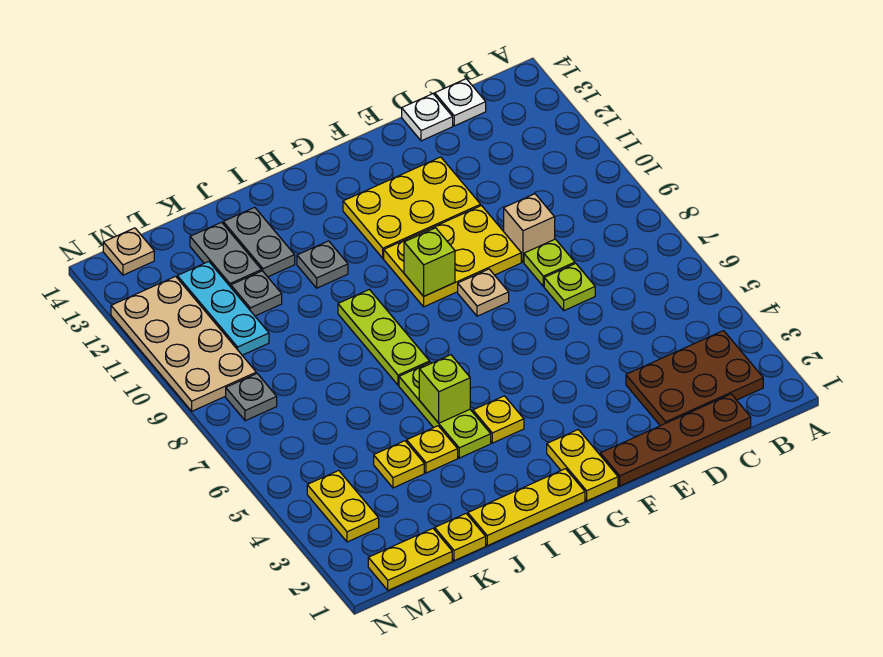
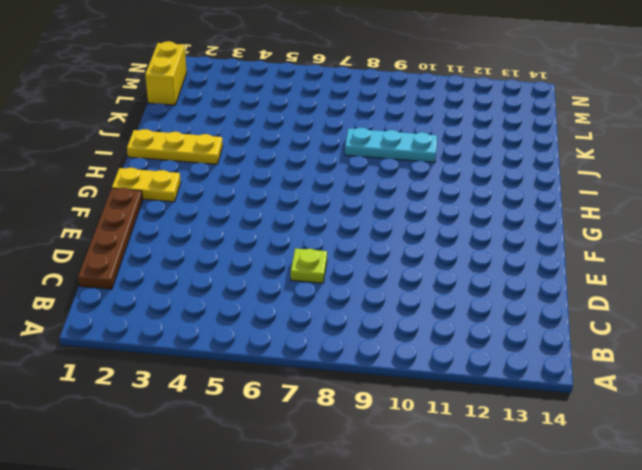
yellow 1x3 plate [127,129,223,164] -> yellow 1x3 plate turned to [468,469,585,546]
cyan 1x3 plate [345,128,437,162] -> cyan 1x3 plate moved to [177,262,269,355]
yellow 1x2 brick [145,41,187,105] -> yellow 1x2 plate [368,528,452,590]
none -> brown 2x3 plate [626,331,763,426]
none -> white 1x1 plate [435,79,486,126]
none -> lime 1x1 plate [524,239,575,286]
none -> tan 1x1 brick [504,194,555,262]

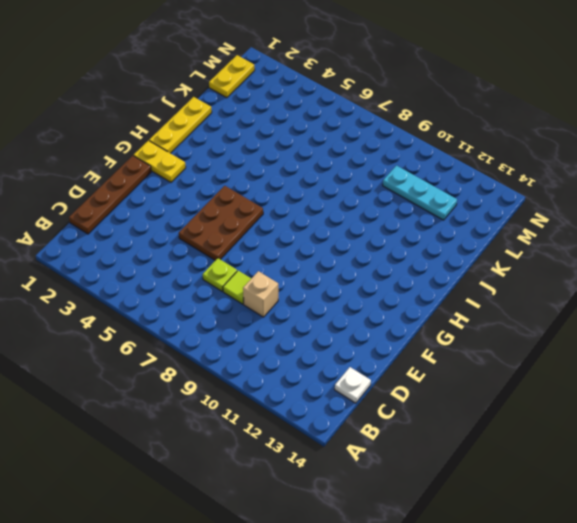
lime 1x1 tile [223,271,251,304] -> lime 1x1 plate [524,239,575,286]
brown 2x3 plate [179,186,263,260] -> brown 2x3 plate moved to [626,331,763,426]
none -> white 1x1 plate [402,94,453,141]
none -> yellow 2x3 plate [384,206,521,307]
none -> yellow 2x3 plate [343,157,481,258]
none -> tan 1x1 plate [458,269,509,316]

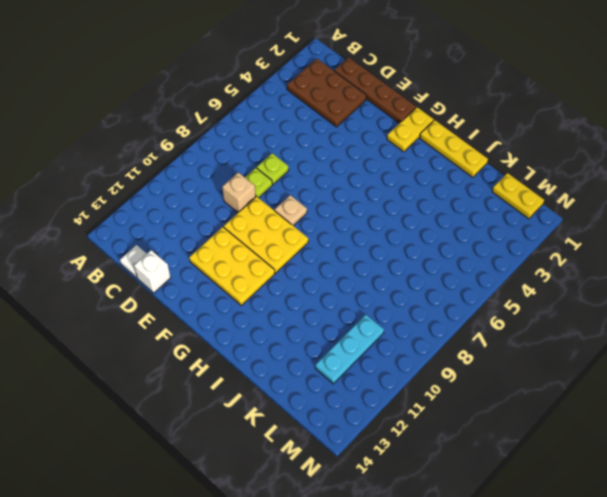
white 1x1 brick [134,250,171,293] -> white 1x1 plate [402,94,453,141]
none -> yellow 1x1 plate [473,396,524,443]
none -> lime 1x3 plate [399,362,491,458]
none -> lime 1x3 plate [338,289,430,385]
none -> grey 1x1 plate [297,241,348,288]

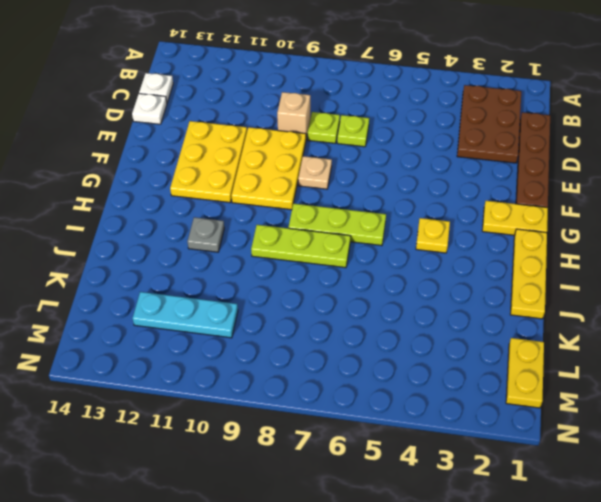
lime 1x3 plate [288,204,386,246] -> lime 1x3 plate moved to [399,362,491,458]
none -> yellow 1x1 plate [407,426,458,473]
none -> grey 1x2 plate [223,207,295,277]
none -> yellow 1x1 plate [435,514,486,561]
none -> yellow 1x1 plate [374,441,424,488]

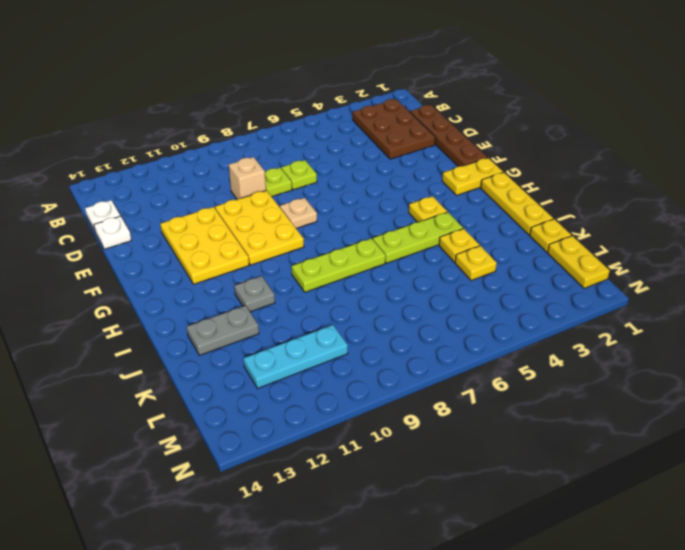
none -> grey 1x1 plate [231,271,282,316]
none -> grey 1x2 plate [190,222,261,287]
none -> yellow 1x2 plate [307,470,379,542]
none -> grey 1x1 plate [226,374,277,421]

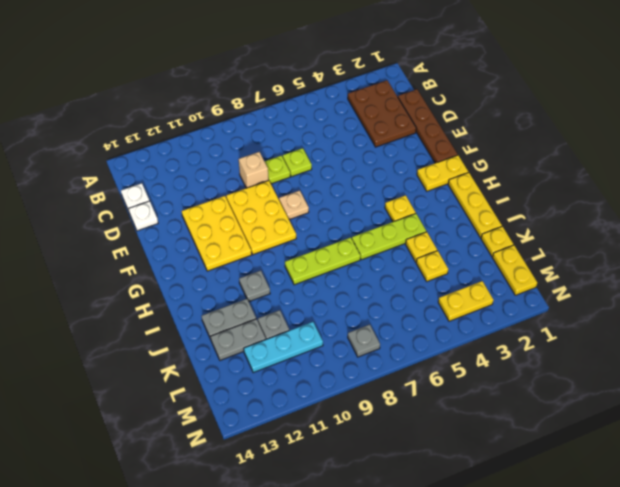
none -> tan 2x4 plate [111,276,256,411]
none -> tan 1x1 plate [103,228,154,275]
none -> lime 1x1 brick [404,228,455,296]
none -> lime 1x1 brick [419,355,470,423]

